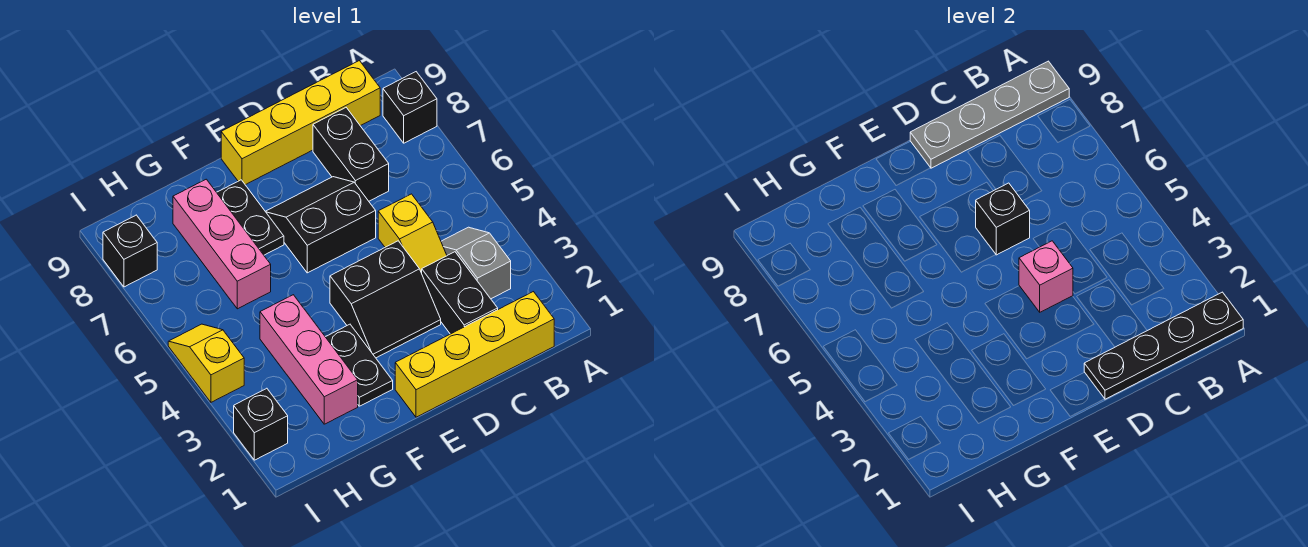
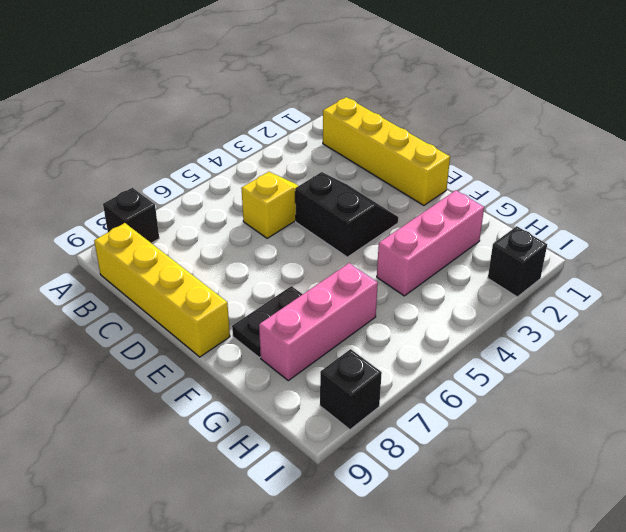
none -> grey 1x2 slope [441,227,511,299]
none -> black 1x2 brick [422,252,498,334]
none -> black 1x2 brick [313,108,389,201]

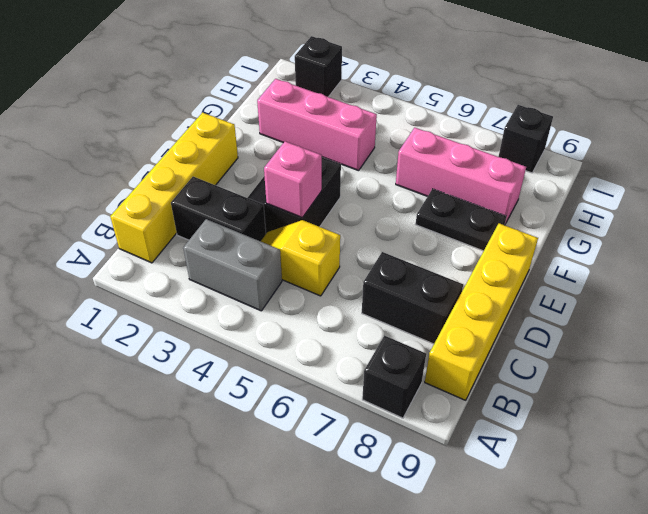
grey 1x2 brick [183,219,282,311] -> grey 1x2 slope [441,227,511,299]
none -> black 2x2 slope [265,177,376,273]
none -> black 1x2 plate [326,324,393,406]
none -> yellow 1x2 slope [168,324,244,402]

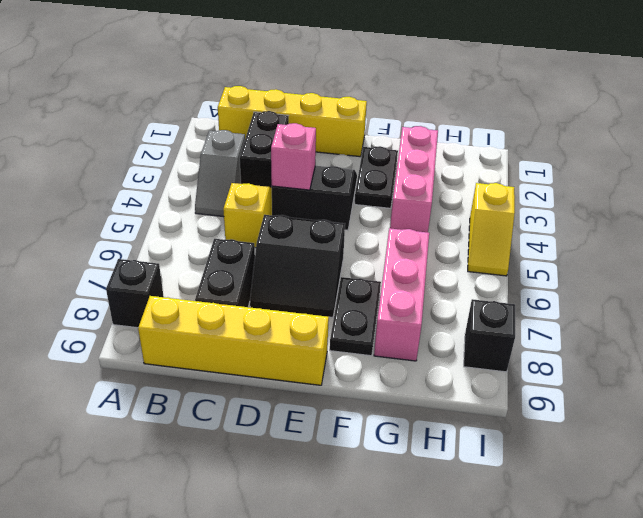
none -> black 1x1 brick [234,388,288,460]
none -> black 1x4 plate [1084,292,1243,399]
none -> grey 1x4 plate [910,61,1069,168]

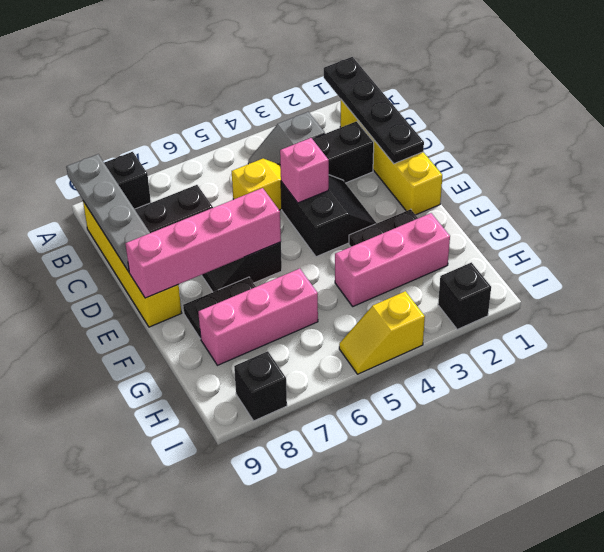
pink 1x4 brick [125,188,281,298] -> none
none -> black 1x1 brick [976,183,1030,255]

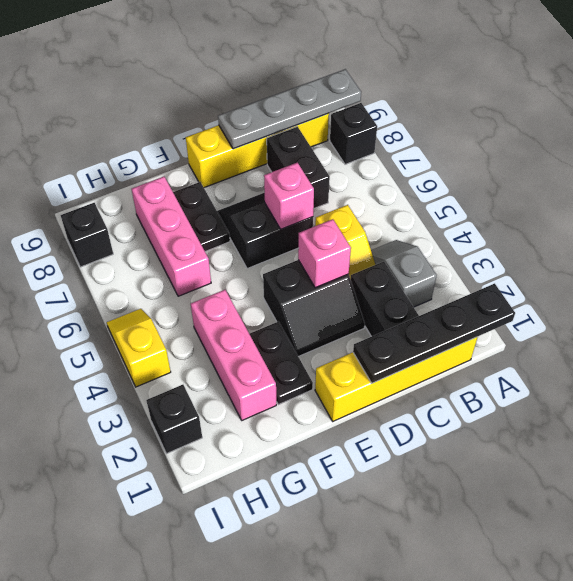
pink 1x1 brick [264,162,314,229] -> black 1x1 brick [976,183,1030,255]

